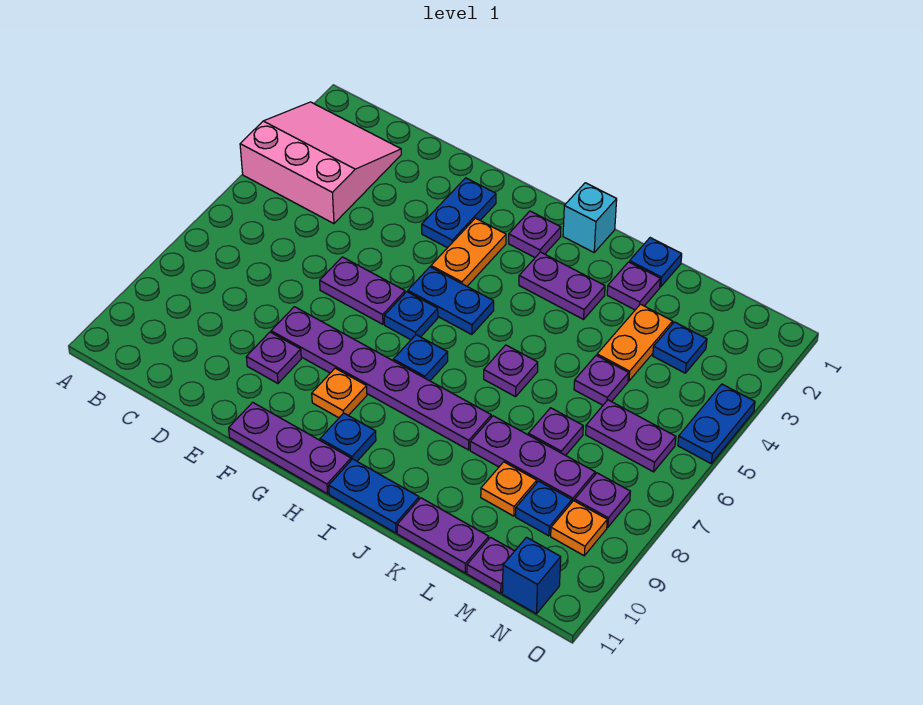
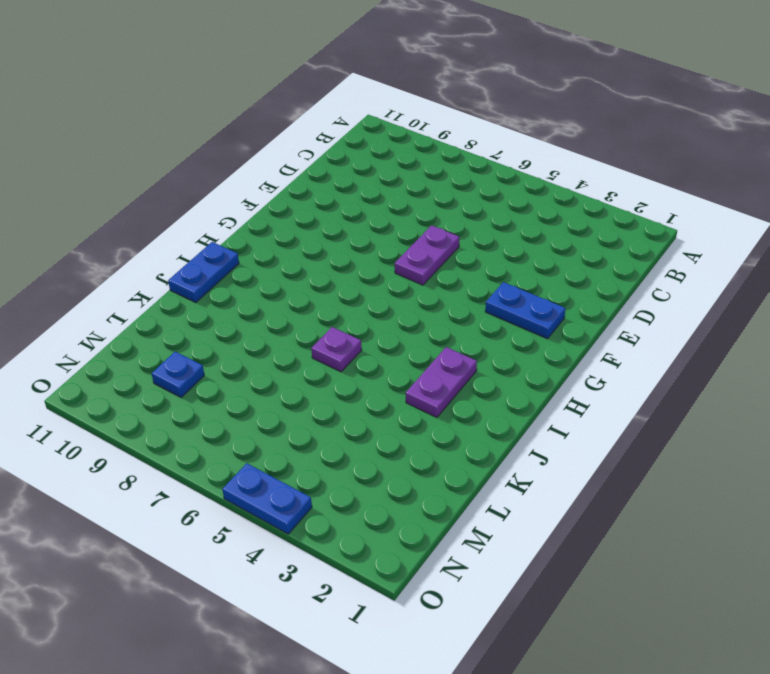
none -> pink 3x3 slope [240,102,401,224]
none -> purple 1x6 plate [271,307,491,450]
none -> purple 1x1 plate [246,332,301,383]
none -> purple 1x3 plate [229,402,351,494]

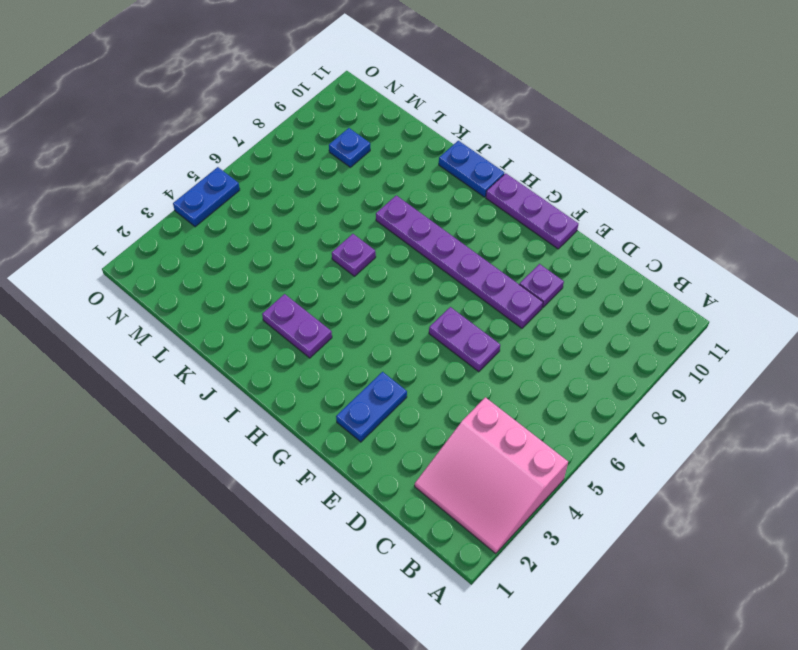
none -> orange 1x2 plate [431,218,506,286]
none -> blue 1x2 plate [408,267,494,335]
none -> blue 1x1 plate [384,292,438,340]
none -> orange 1x1 plate [312,368,367,418]

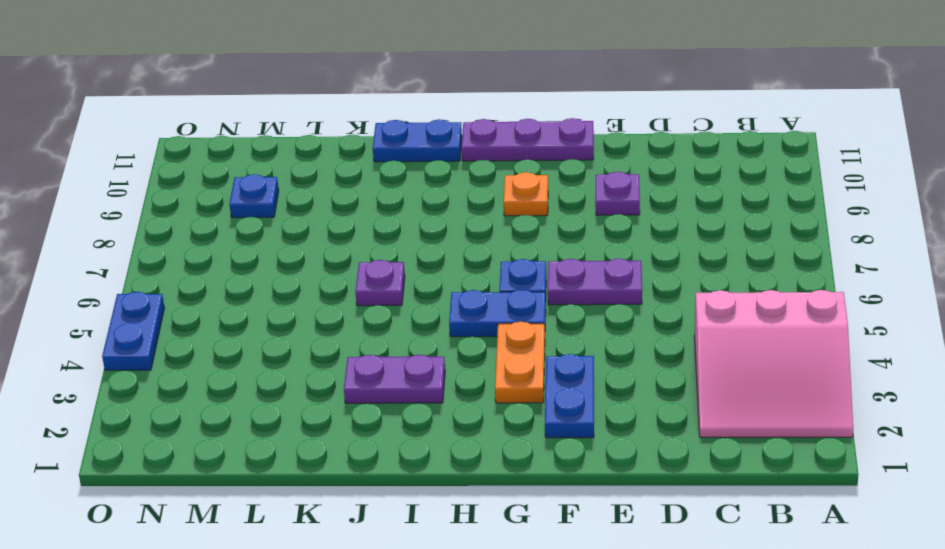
none -> purple 1x6 plate [271,307,491,450]
none -> purple 1x1 plate [509,211,561,257]
none -> blue 1x1 plate [393,335,448,381]
none -> blue 1x1 plate [320,413,376,461]

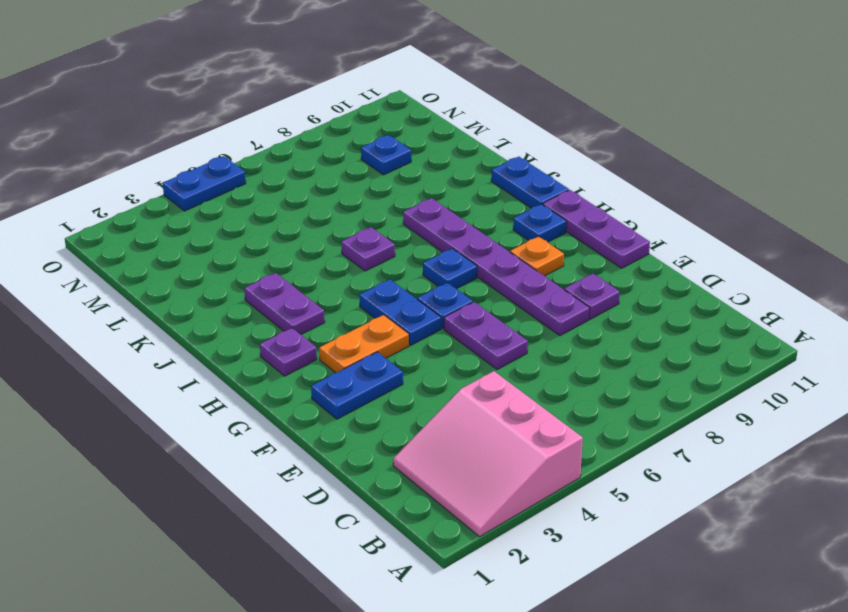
none -> cyan 1x1 brick [563,183,617,252]
none -> blue 1x1 plate [630,238,682,287]
none -> purple 1x1 plate [607,262,660,310]
none -> purple 1x3 plate [470,416,595,502]

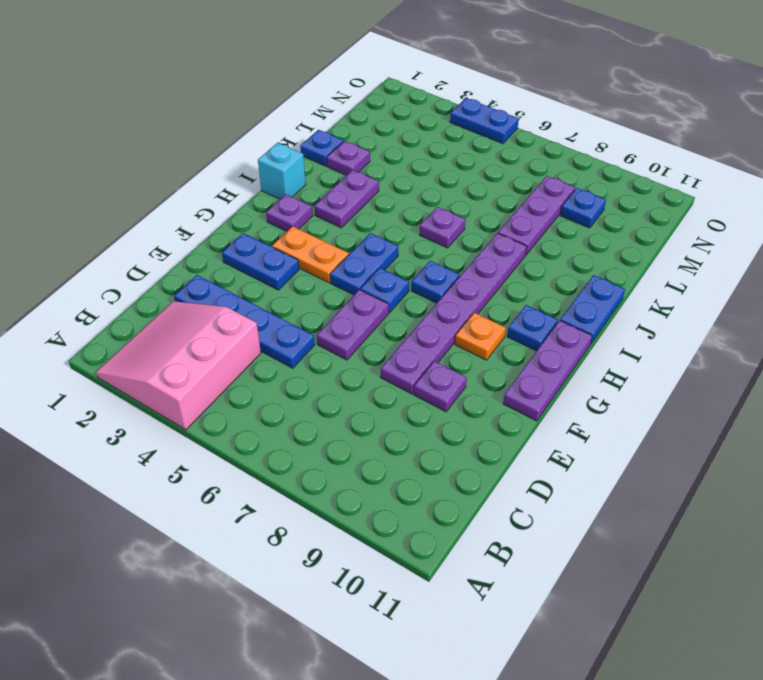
blue 1x4 plate [174,275,315,368] -> none
none -> purple 1x2 plate [397,498,489,573]
none -> orange 1x2 plate [597,304,673,381]
none -> purple 1x1 plate [574,355,629,405]
none -> purple 1x1 plate [528,408,583,455]

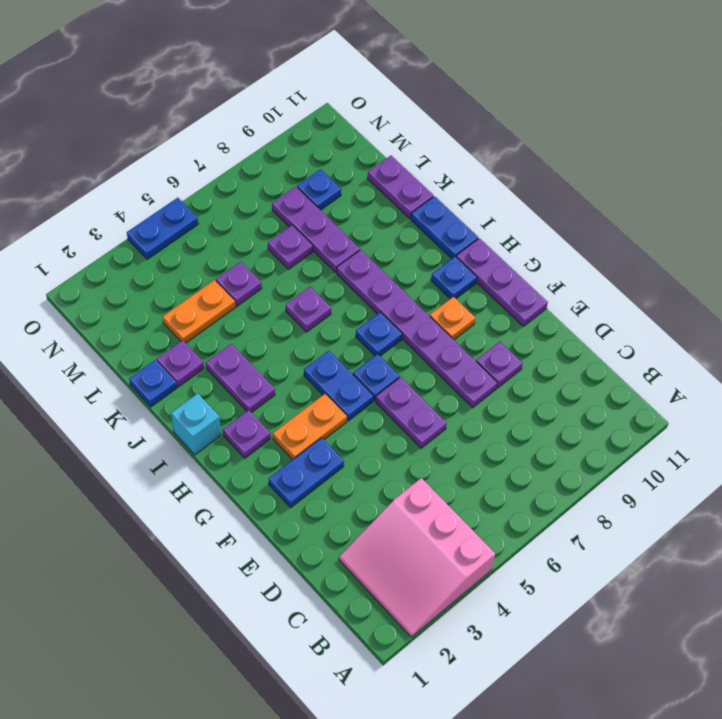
none -> orange 1x1 plate [481,462,537,516]
none -> blue 1x1 plate [653,322,707,373]
none -> purple 1x2 plate [586,400,676,472]
none -> purple 1x1 plate [467,537,514,593]

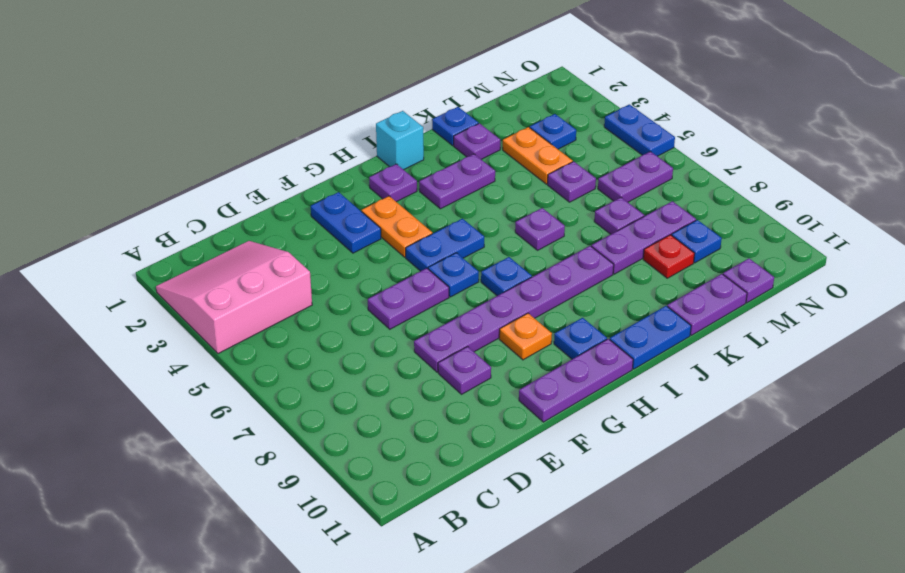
red 1x1 plate [643,235,695,278] -> orange 1x1 plate [481,462,537,516]
none -> purple 1x1 plate [575,473,630,527]
none -> orange 1x1 plate [551,501,607,556]
none -> blue 1x1 brick [502,537,561,614]

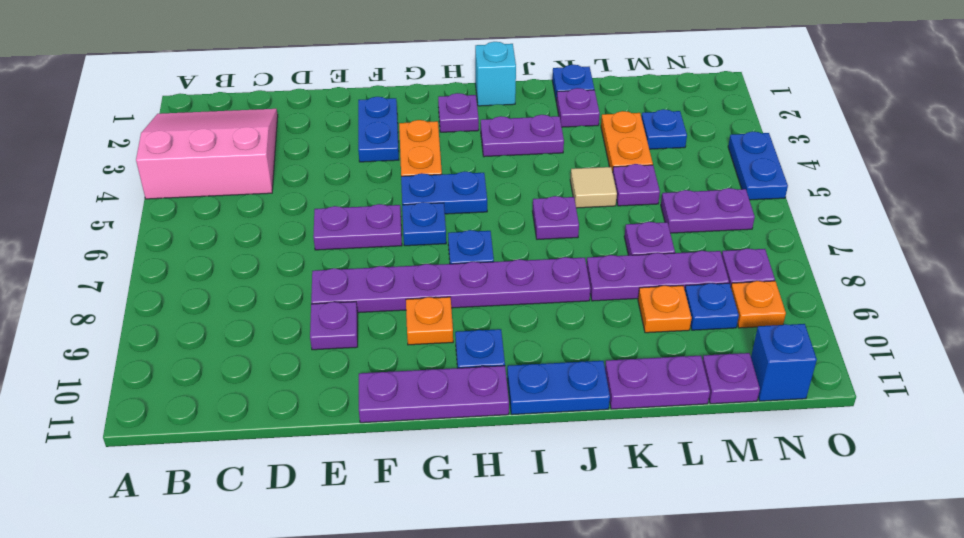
tan 1x1 tile [570,167,617,208] -> none

